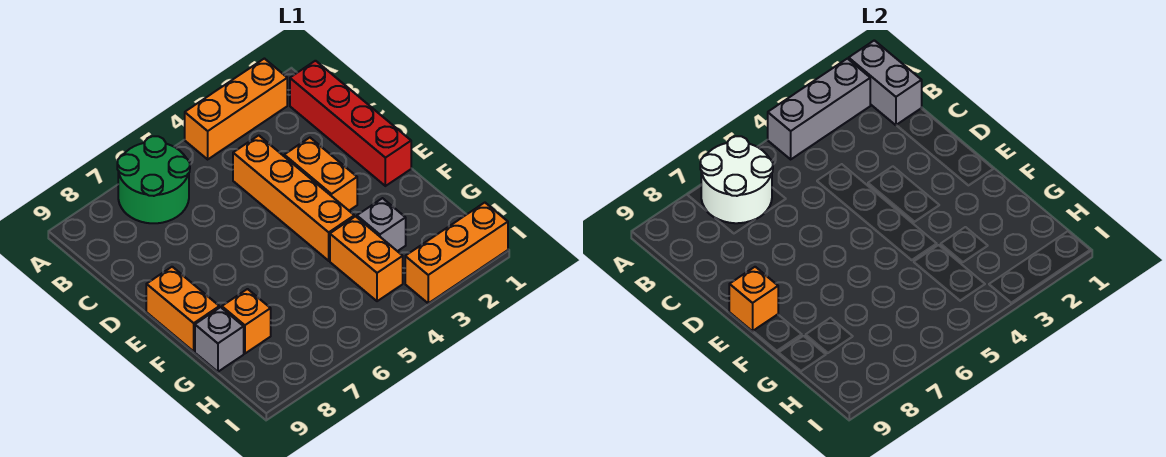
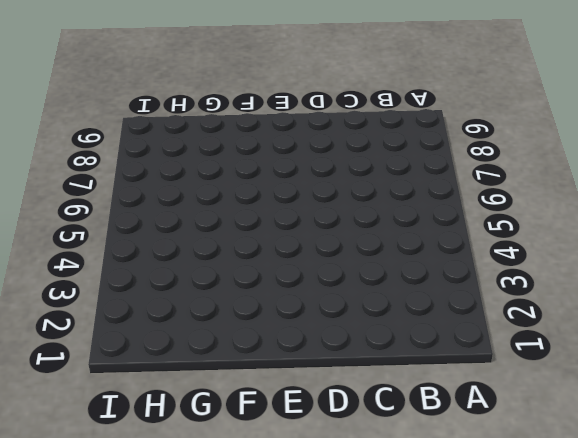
none -> orange 1x3 brick [185,59,287,159]
none -> green 2x2 round brick [117,136,190,223]
none -> red 1x4 brick [290,61,411,186]

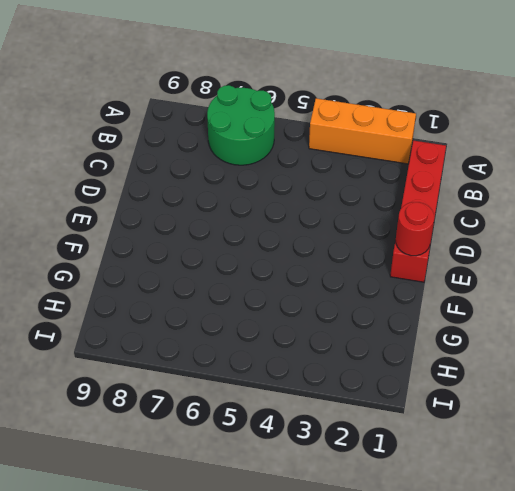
red 1x1 round brick [396,202,434,256] -> none
none -> orange 1x4 brick [233,135,354,261]
none -> orange 1x2 brick [284,138,357,210]
none -> orange 1x2 brick [146,267,219,351]

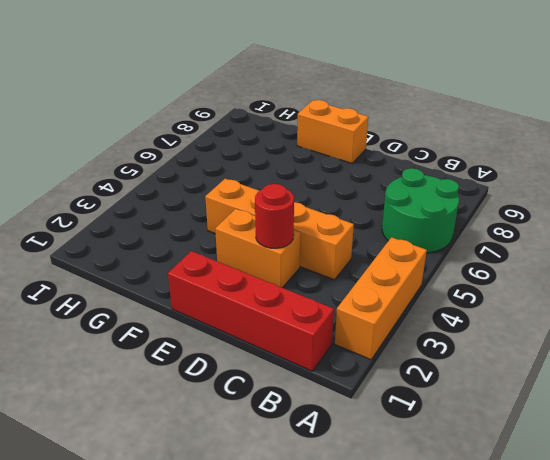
red 1x1 round brick [255,184,294,248] -> none
none -> grey 1x1 brick [357,198,406,251]
none -> orange 1x2 brick [330,216,403,301]
none -> orange 1x1 brick [222,289,271,354]

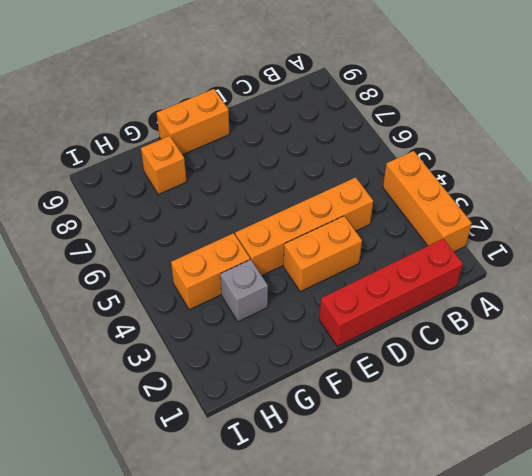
none -> green 2x2 round brick [117,136,190,223]
none -> grey 1x1 brick [195,307,244,372]
none -> orange 1x3 brick [405,203,508,303]

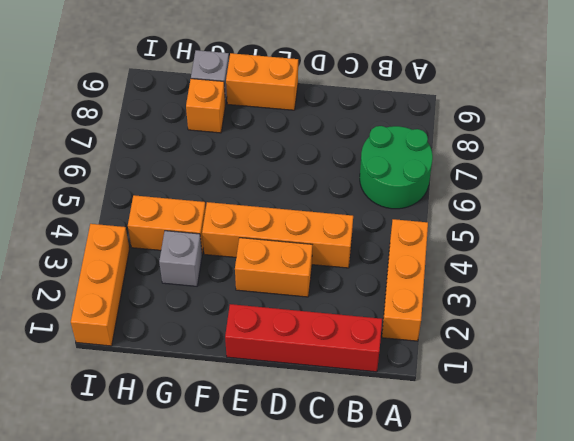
none -> grey 1x2 brick [849,40,922,125]
none -> grey 1x3 brick [768,59,870,159]
none -> white 2x2 round brick [700,136,773,223]

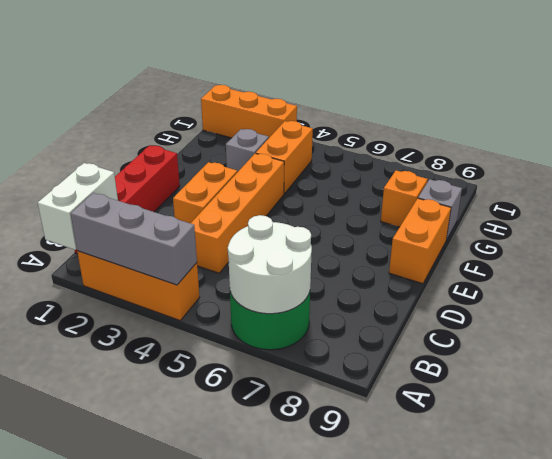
white 1x2 brick [38,163,118,250] -> grey 1x2 brick [849,40,922,125]
none -> orange 1x1 brick [729,267,778,331]

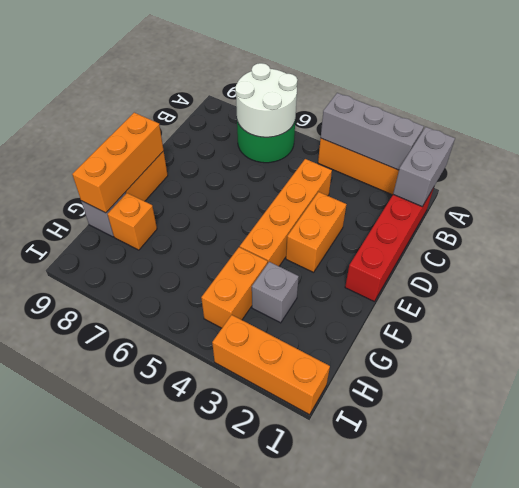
orange 1x3 brick [72,113,164,213] -> orange 1x1 brick [729,267,778,331]

